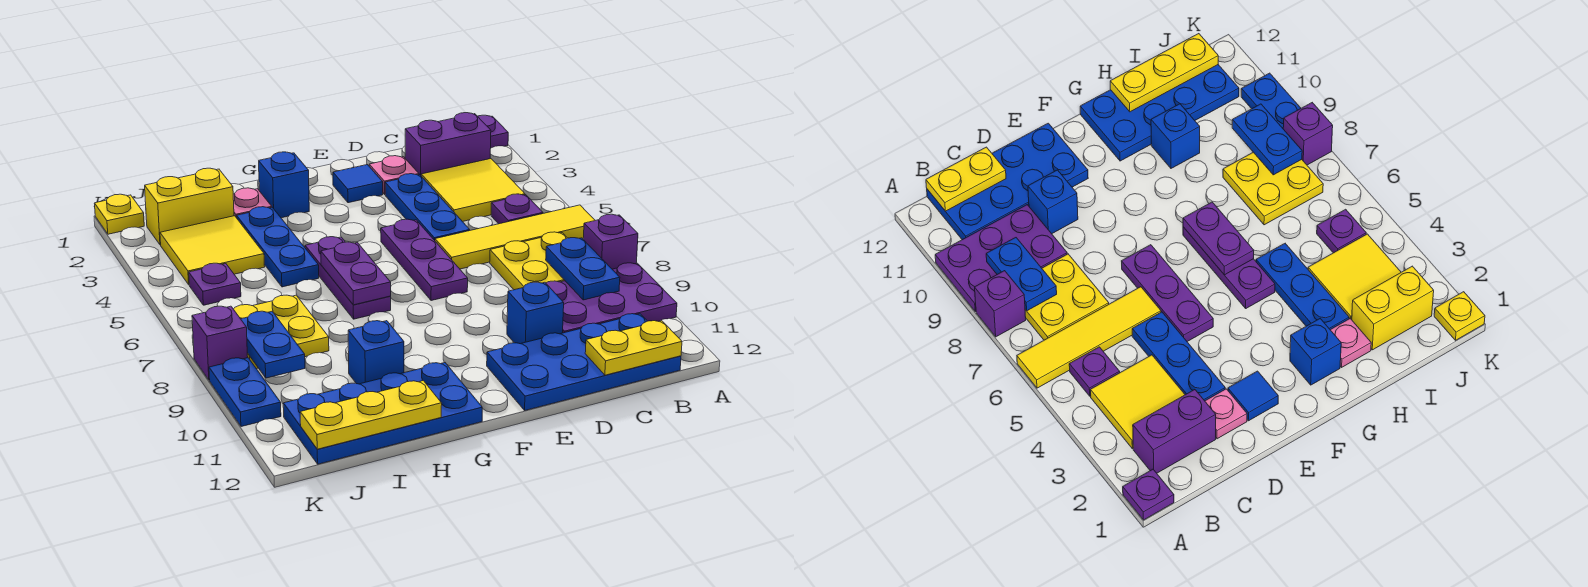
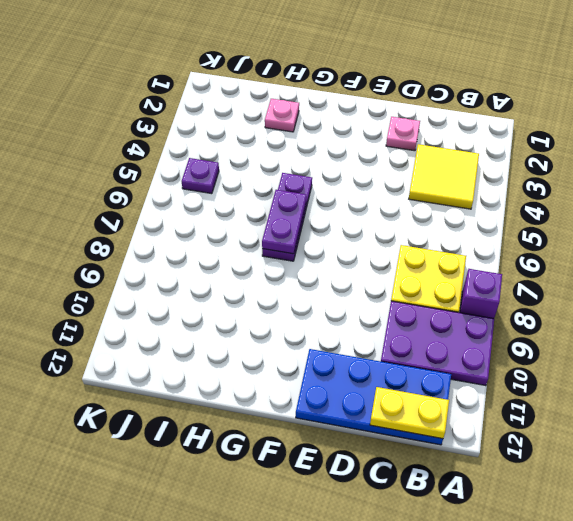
none -> purple 1x1 plate [478,115,508,148]
none -> yellow 1x4 tile [435,205,595,269]
none -> purple 1x2 brick [405,113,491,175]
none -> purple 1x1 plate [491,194,543,224]

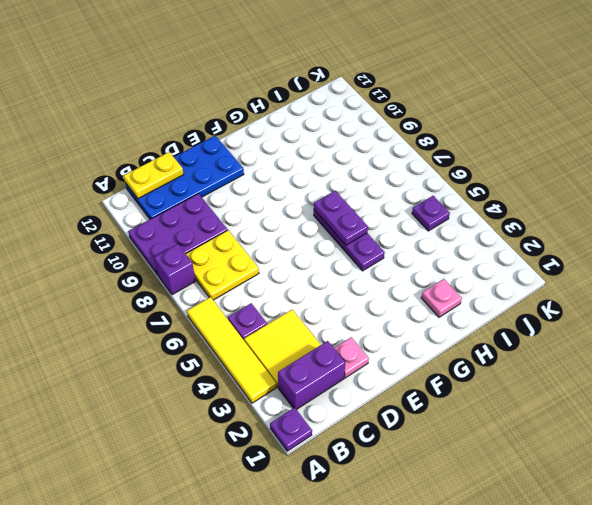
yellow 1x4 tile [187,297,276,403] -> yellow 1x4 tile turned to [435,205,595,269]
none -> blue 1x3 plate [385,174,470,240]
none -> blue 1x1 brick [507,282,564,344]
none -> blue 1x1 tile [333,165,383,203]
none -> purple 1x3 plate [381,219,468,301]

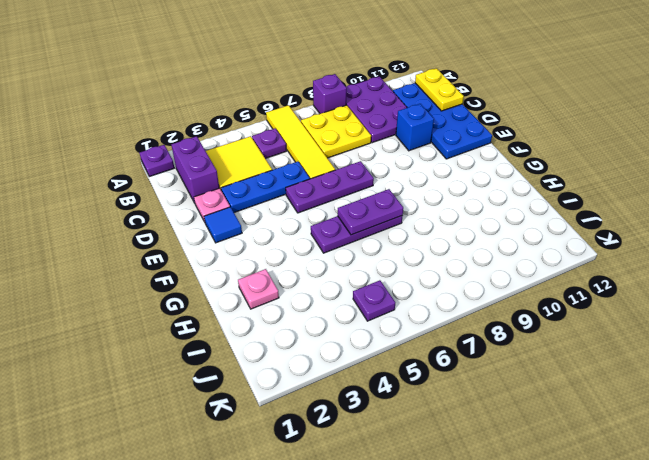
none -> blue 1x1 brick [259,152,309,218]
none -> blue 2x4 plate [283,363,482,464]
none -> blue 1x3 plate [237,207,319,287]
none -> blue 1x1 brick [348,321,404,384]

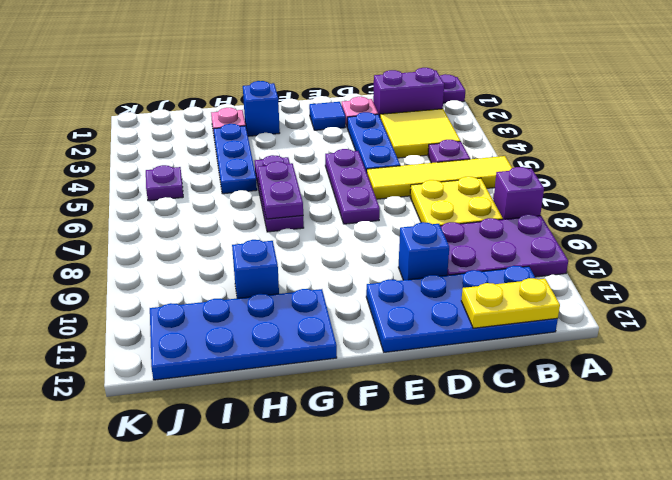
none -> yellow 1x2 brick [145,168,234,245]
none -> yellow 2x2 tile [160,216,265,284]
none -> yellow 2x2 plate [234,295,329,369]
none -> yellow 1x1 plate [94,194,144,234]

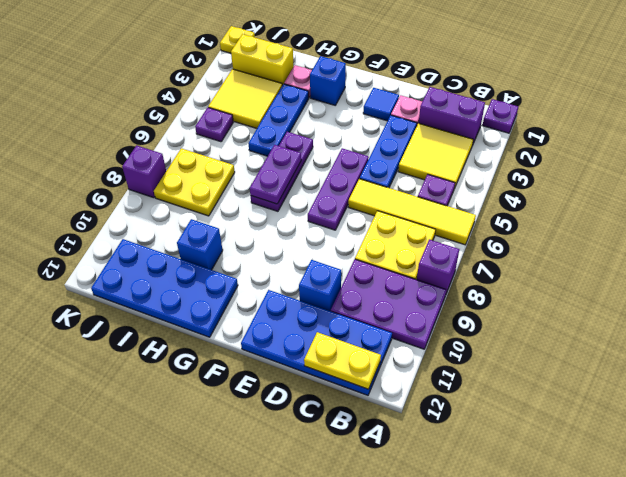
none -> blue 1x2 plate [209,358,281,427]
none -> blue 1x2 plate [546,238,620,300]
none -> yellow 1x3 plate [300,381,442,449]
none -> blue 1x2 plate [241,311,305,378]

